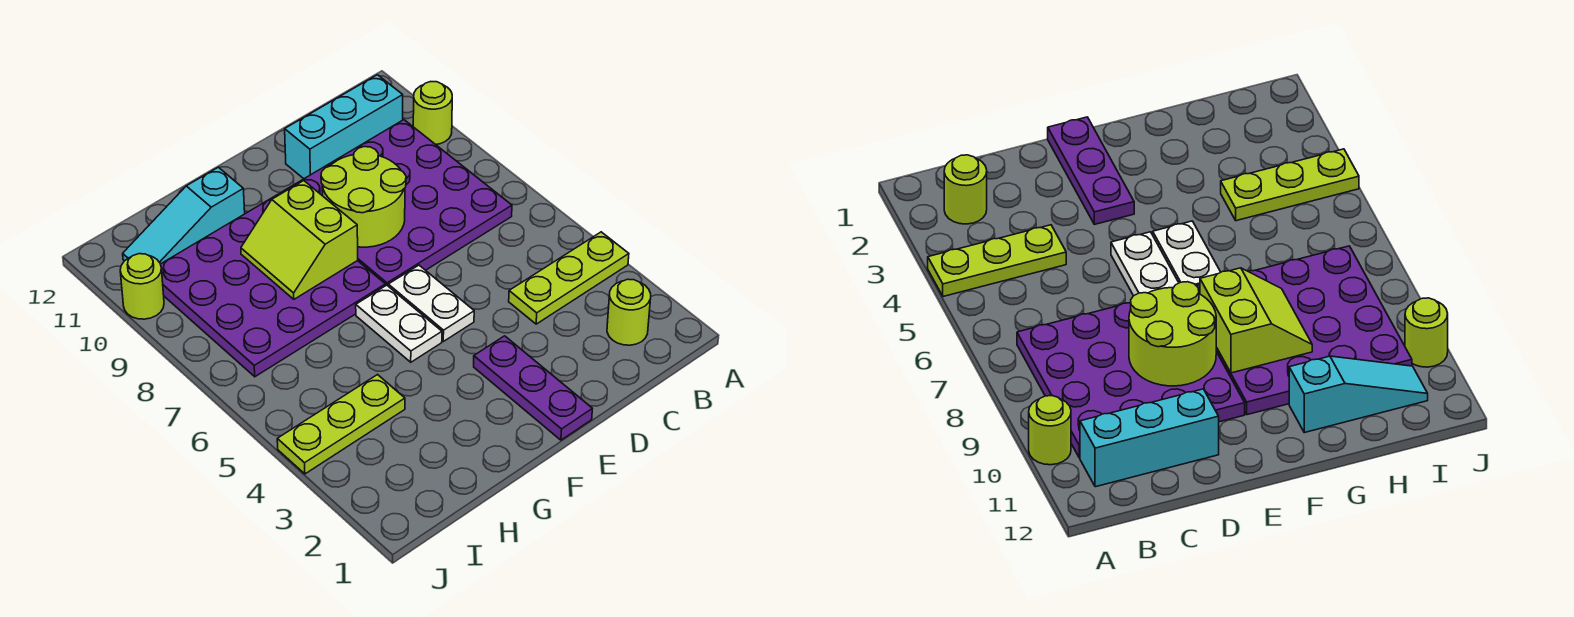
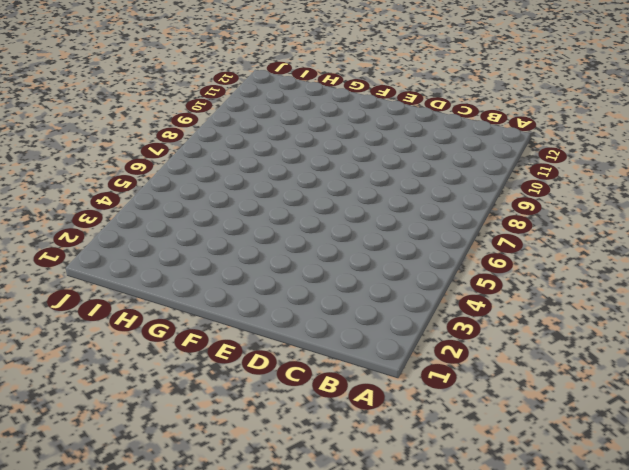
none -> lime 1x3 plate [509,232,629,324]
none -> lime 1x1 round brick [413,82,452,145]
none -> lime 1x1 round brick [607,279,651,345]

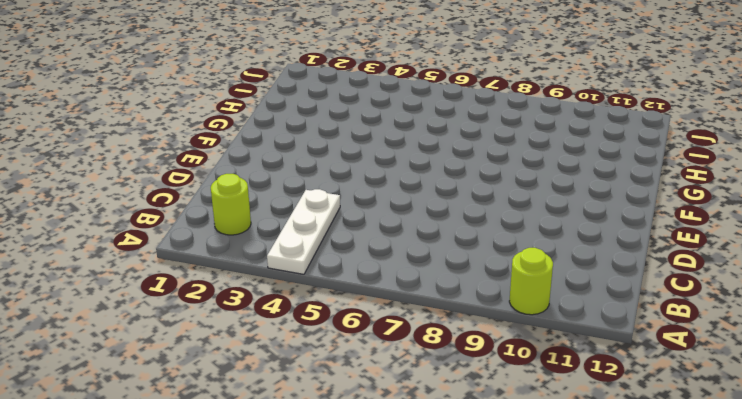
white 1x3 plate [267,189,340,274] -> lime 1x3 plate [509,232,629,324]
none -> purple 4x4 plate [280,120,512,286]
none -> cyan 1x3 brick [285,75,403,179]
none -> purple 1x3 plate [474,336,592,440]

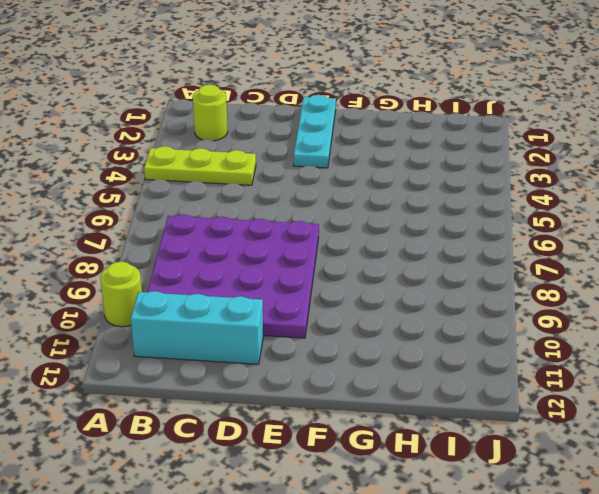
cyan 1x3 plate [294,95,336,168] -> purple 1x3 plate [474,336,592,440]
none -> white 1x2 plate [388,265,474,341]
none -> white 1x2 plate [356,285,442,362]
none -> purple 4x4 plate [161,194,385,377]

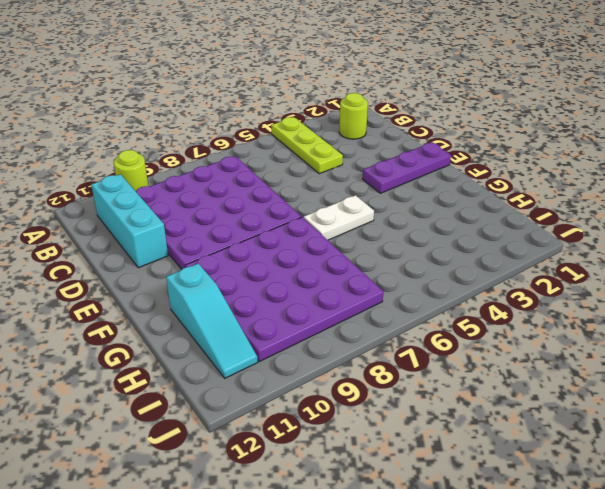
none -> white 1x2 plate [388,265,474,341]
none -> lime 1x3 plate [277,375,405,474]
none -> lime 1x1 round brick [120,254,164,319]

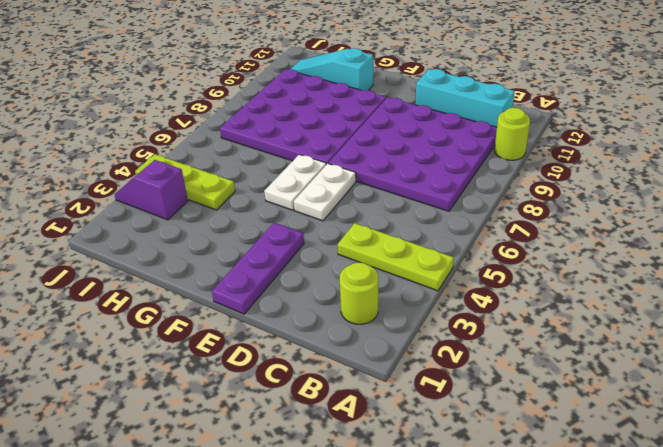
purple 1x2 slope [114,160,188,220] -> none
none -> lime 1x1 round brick [120,254,164,319]
none -> lime 2x2 round brick [321,147,406,247]
none -> lime 2x2 slope [241,180,358,299]

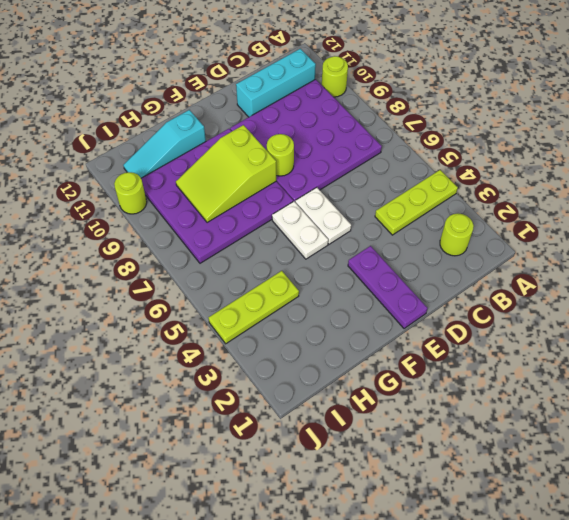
lime 1x1 round brick [267,134,294,176] -> lime 2x2 round brick [321,147,406,247]
lime 2x3 slope [176,125,276,223] -> lime 2x2 slope [241,180,358,299]

